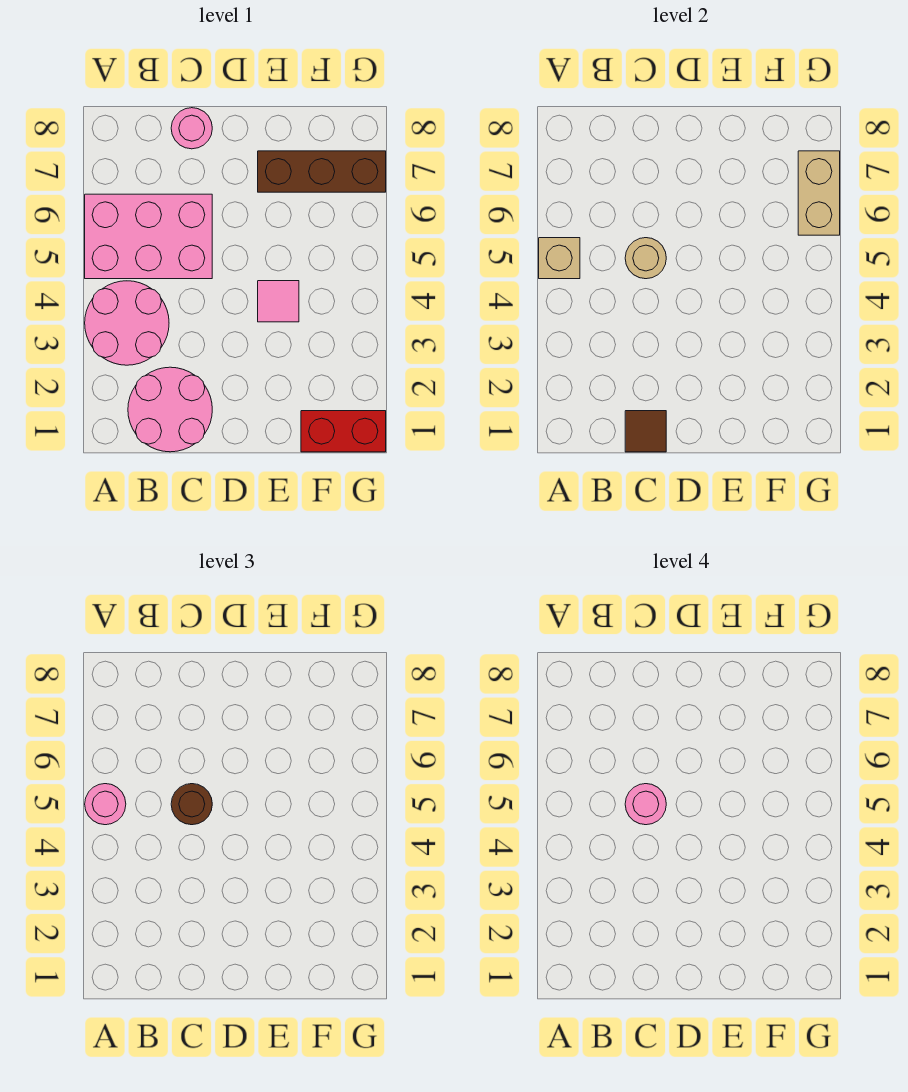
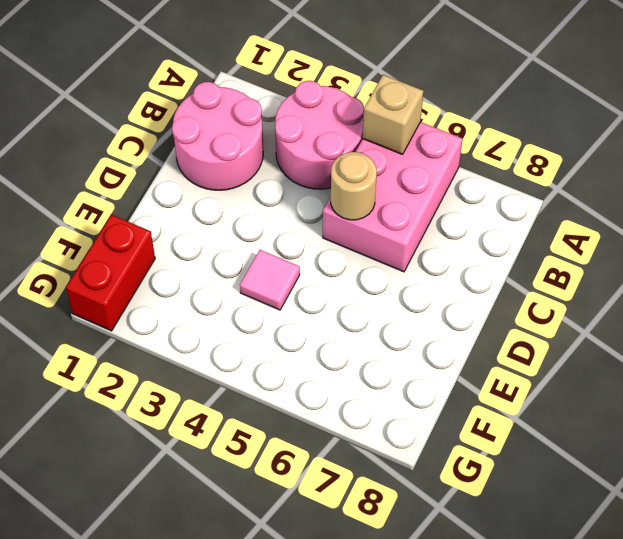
none -> pink 1x1 round brick [171,108,212,149]
none -> brown 1x3 brick [258,151,386,192]
none -> brown 1x1 tile [625,411,666,452]

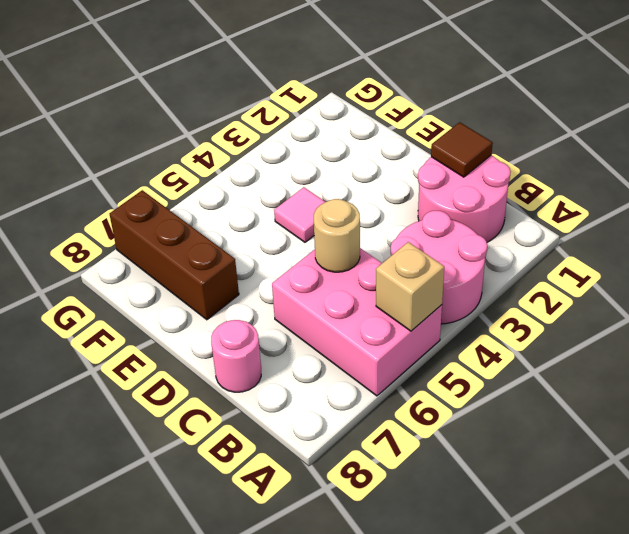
none -> red 1x2 brick [301,411,386,452]
none -> tan 1x2 brick [798,151,840,235]
none -> pink 1x1 round brick [85,784,126,825]

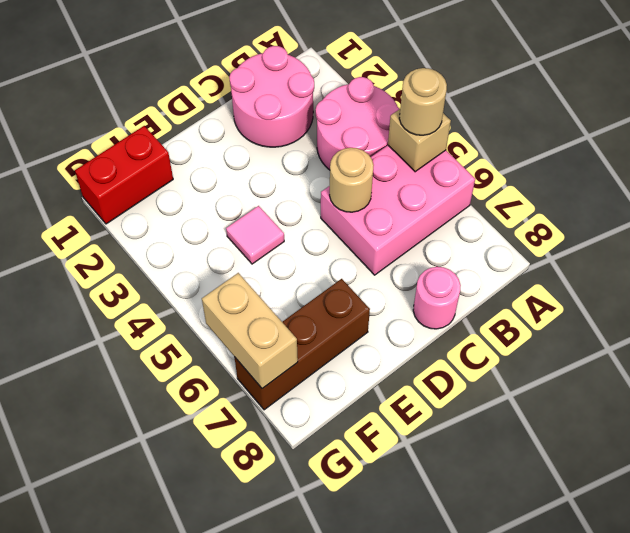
tan 1x1 round brick [399,68,447,135] -> pink 1x1 round brick [85,784,126,825]
none -> brown 1x1 tile [625,411,666,452]
none -> brown 1x1 round brick [171,784,212,825]
none -> pink 1x1 round brick [625,784,666,825]

